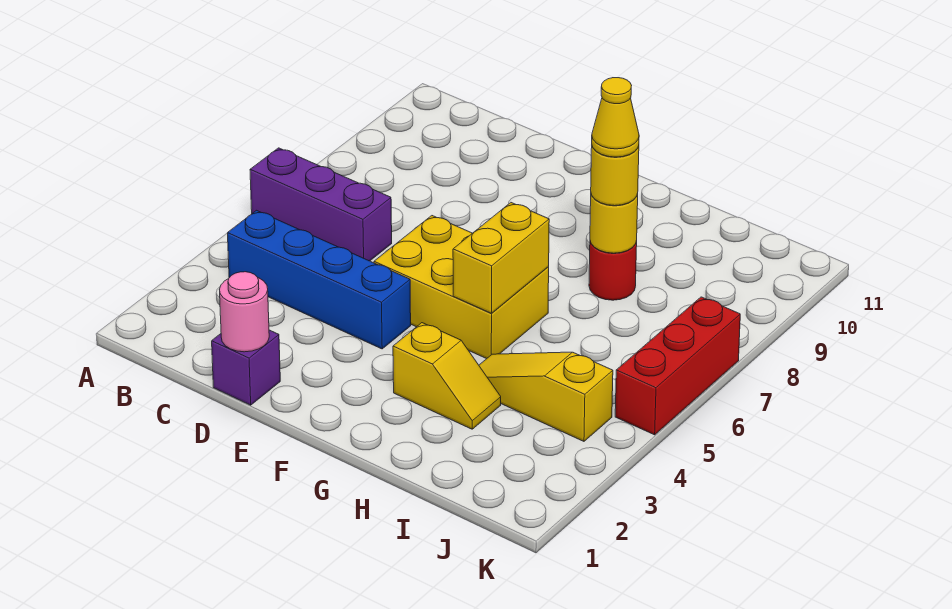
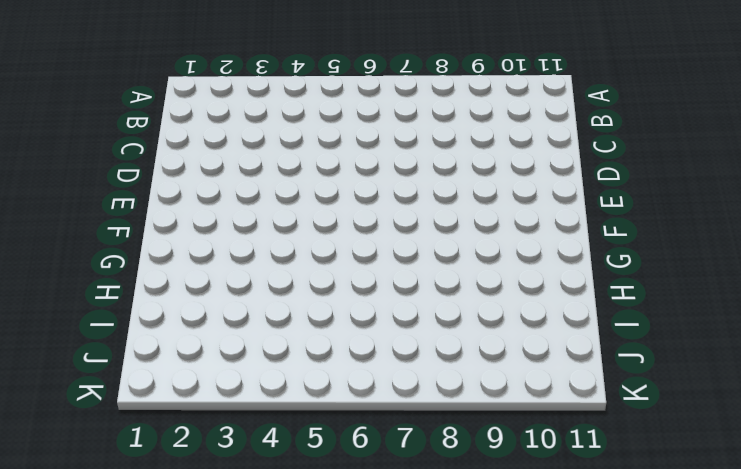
none -> purple 1x3 brick [250,148,392,261]
none -> blue 1x4 brick [228,210,411,349]
none -> purple 1x1 brick [212,330,280,405]

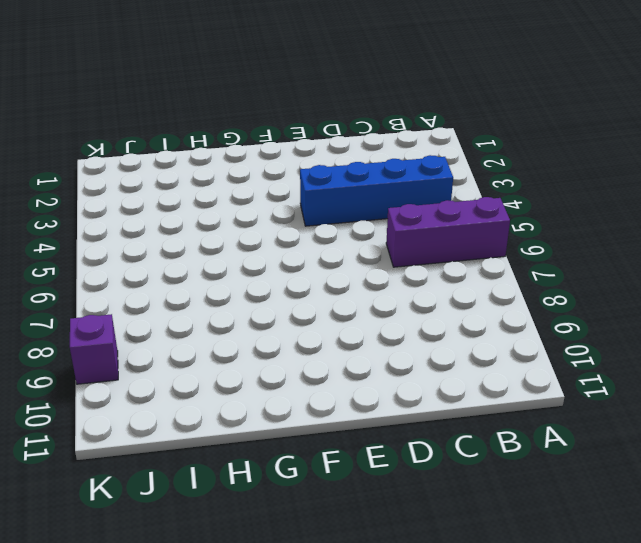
purple 1x1 brick [70,314,118,384] -> purple 1x1 brick moved to [212,330,280,405]
none -> yellow 2x3 brick [374,216,549,359]
none -> yellow 1x2 slope [393,323,501,429]
none -> yellow 1x3 slope [479,352,613,441]

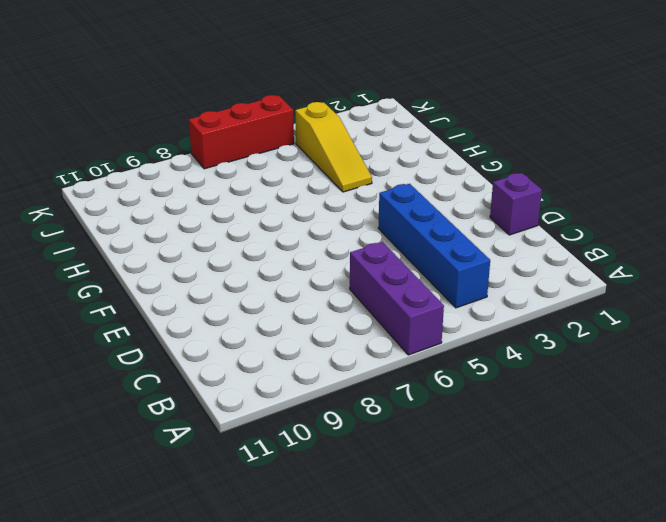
none -> yellow 2x3 brick [374,216,549,359]
none -> yellow 1x2 slope [393,323,501,429]
none -> red 1x1 round brick [589,241,637,300]

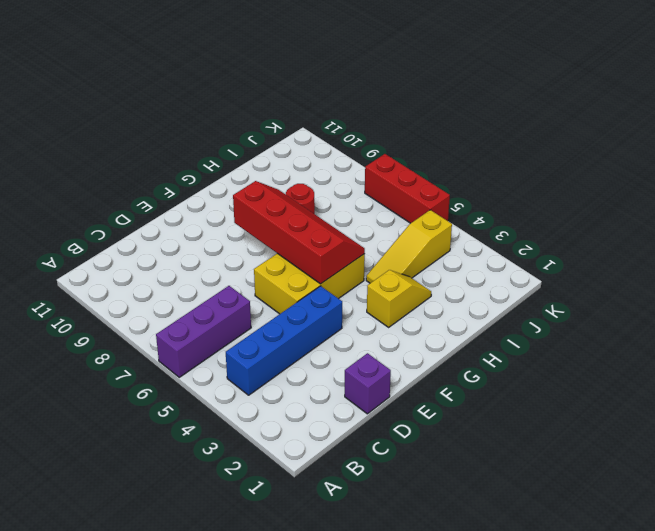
red 2x4 slope [233,181,365,284] -> yellow 1x2 brick [453,203,549,313]
none -> pink 1x1 round brick [220,272,269,352]
none -> yellow 1x1 round brick [590,194,638,253]
none -> yellow 1x1 round brick [591,146,639,206]

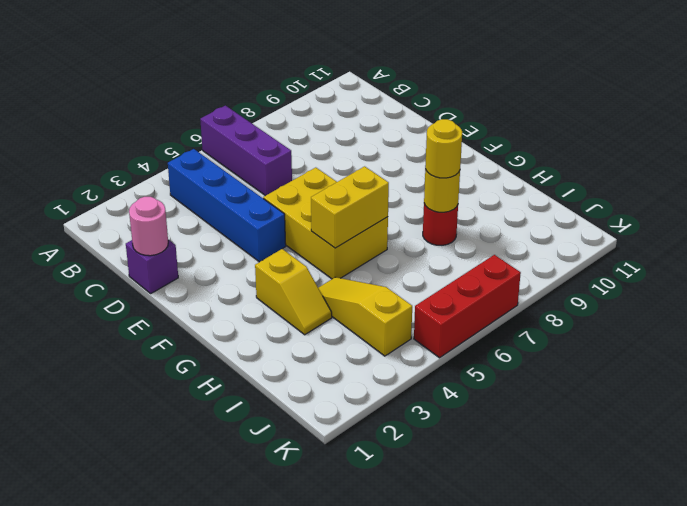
none -> yellow 1x1 cone [592,78,639,157]

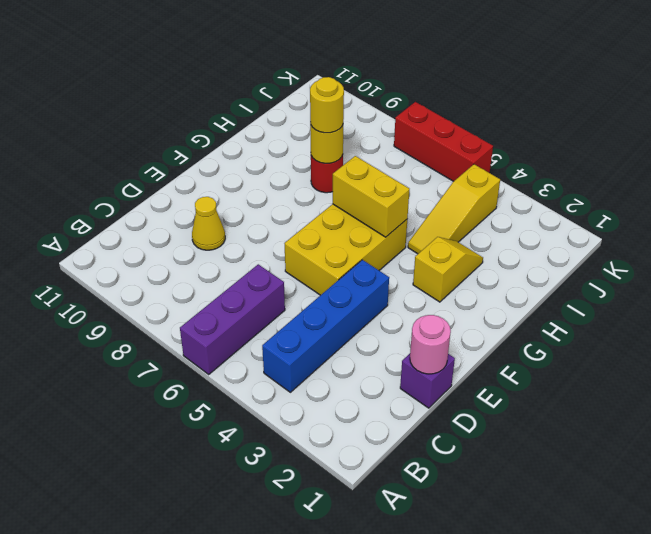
yellow 1x1 cone [192,197,225,250] -> yellow 1x1 cone moved to [592,78,639,157]

